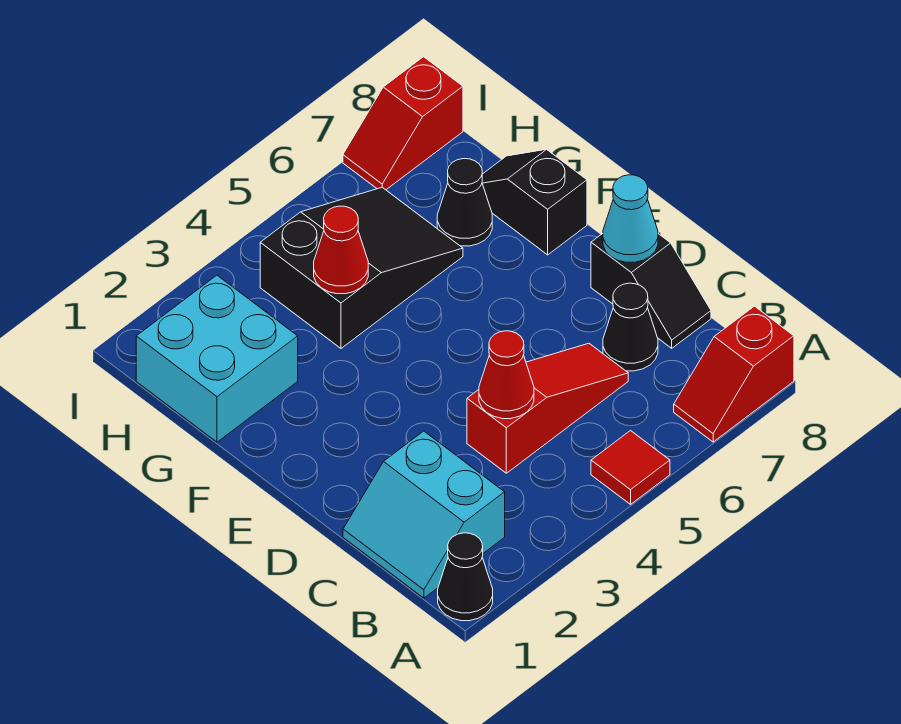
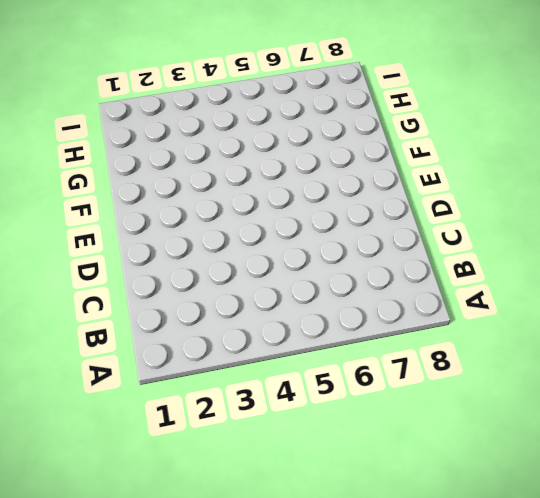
none -> black 1x1 cone [438,533,493,621]
none -> red 1x1 tile [591,431,670,504]
none -> red 1x2 slope [674,306,794,442]

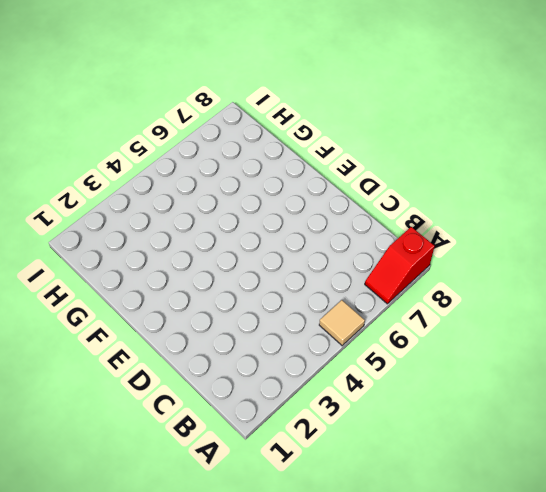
tan 1x1 tile [319,300,365,346] -> red 1x1 tile [591,431,670,504]
none -> black 1x1 cone [438,533,493,621]
none -> cyan 2x2 slope [343,431,505,598]
none -> red 1x3 slope [467,343,628,473]

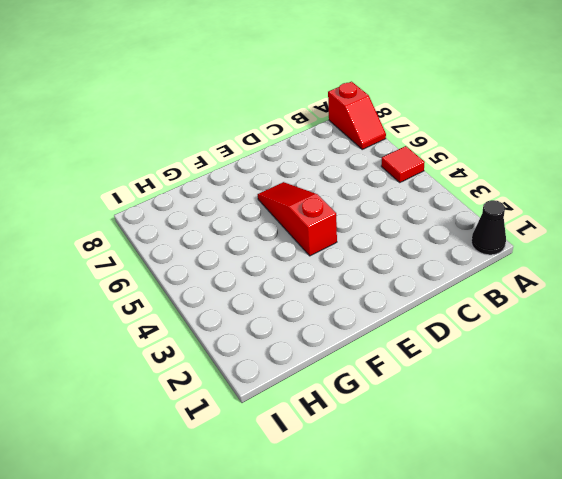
red 1x3 slope [258,182,337,256] -> red 1x3 slope moved to [467,343,628,473]
none -> cyan 2x2 slope [343,431,505,598]
none -> black 1x1 cone [603,283,658,371]
none -> black 1x2 slope [591,234,711,348]

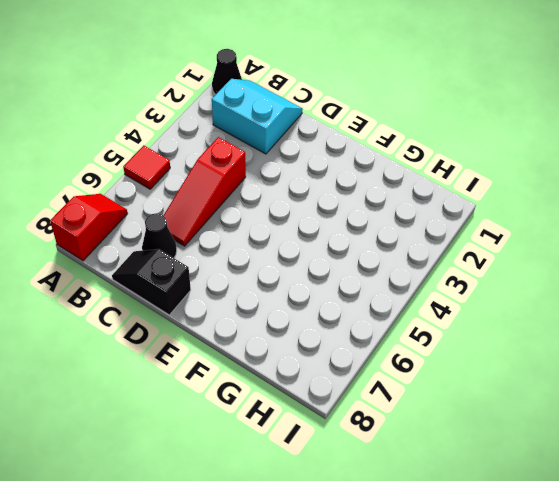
none -> black 1x2 slope [482,149,587,255]
none -> cyan 2x2 brick [136,275,298,442]
none -> black 2x3 slope [260,187,463,348]

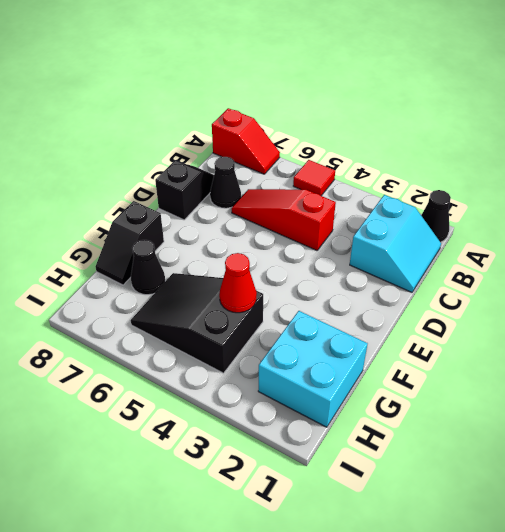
none -> red 1x2 slope [343,57,463,190]
none -> red 1x1 cone [479,331,534,419]
none -> cyan 1x1 cone [603,175,658,262]

